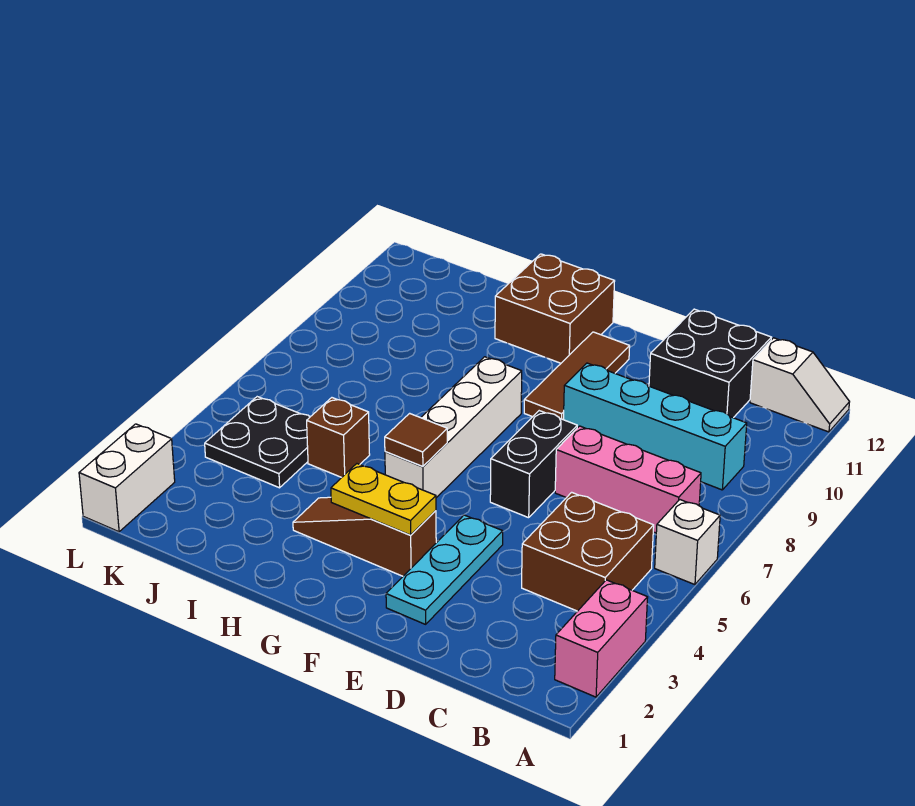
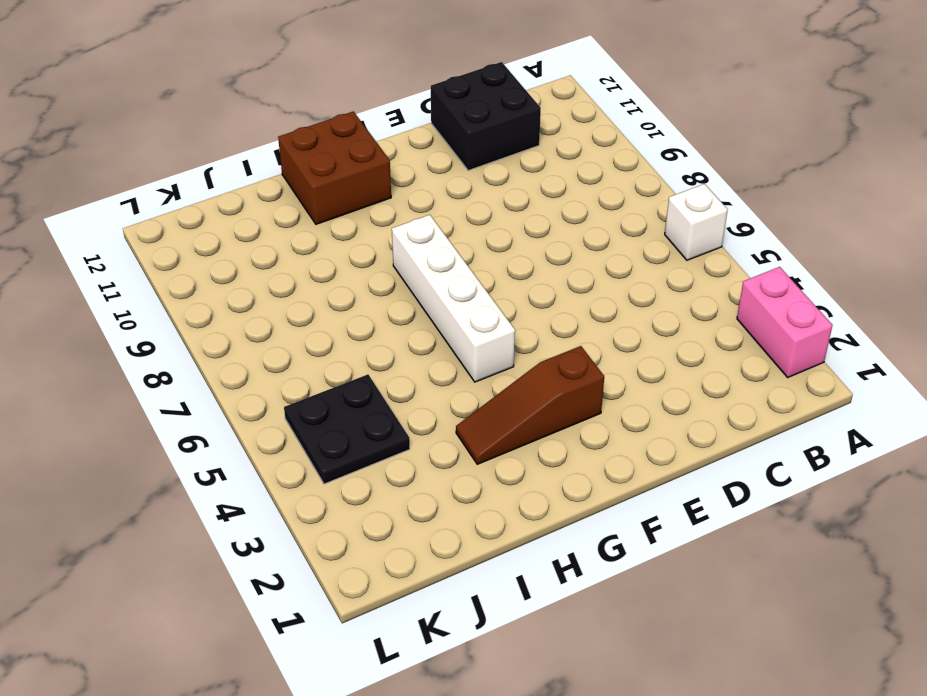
none -> white 1x2 slope [750,338,850,432]
none -> brown 2x2 brick [522,492,654,611]
none -> pink 1x3 brick [555,426,701,533]

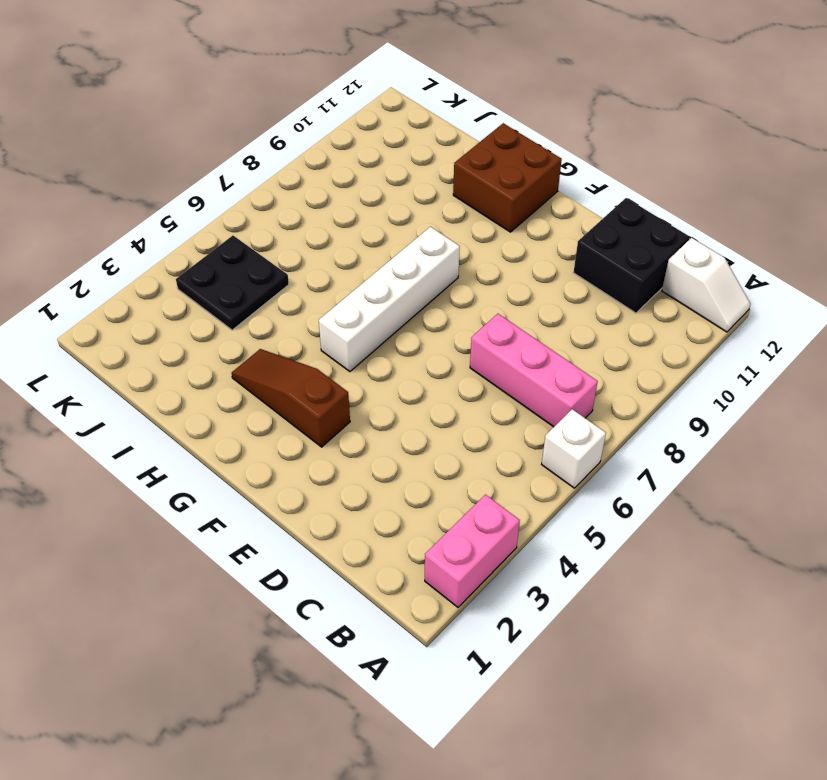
none -> brown 2x2 brick [522,492,654,611]
none -> cyan 1x4 brick [563,363,747,490]
none -> cyan 1x3 plate [386,515,503,624]

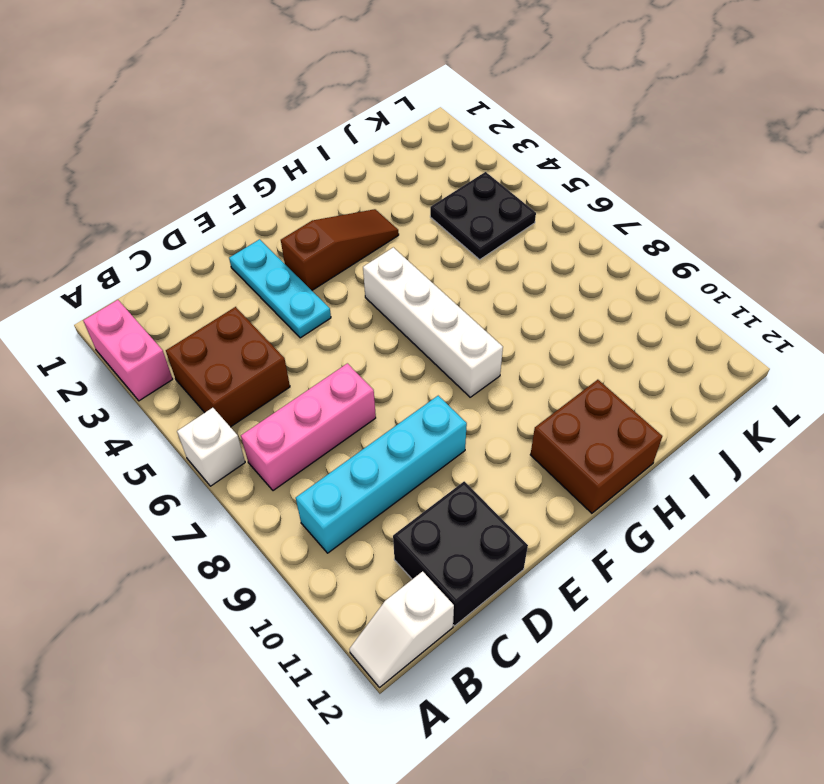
none -> black 1x2 brick [490,411,577,518]
none -> brown 1x3 tile [524,332,630,419]
none -> brown 1x1 brick [307,398,370,477]

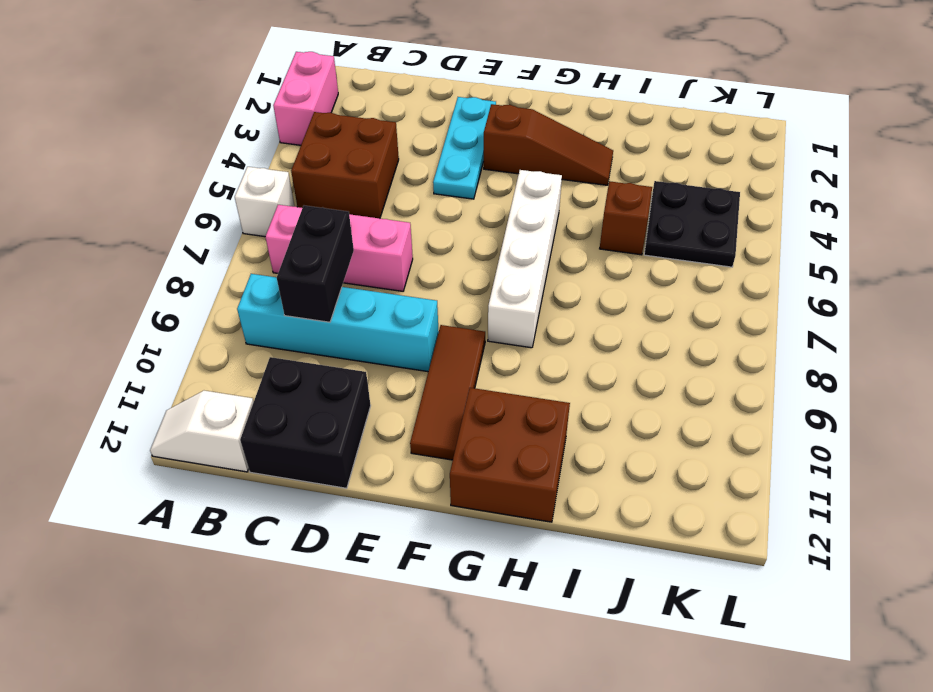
black 1x2 brick [277,206,354,322] -> black 1x2 brick moved to [490,411,577,518]
none -> white 1x2 brick [79,424,175,532]
none -> yellow 1x2 plate [331,464,436,535]
none -> brown 1x1 tile [385,413,447,466]

